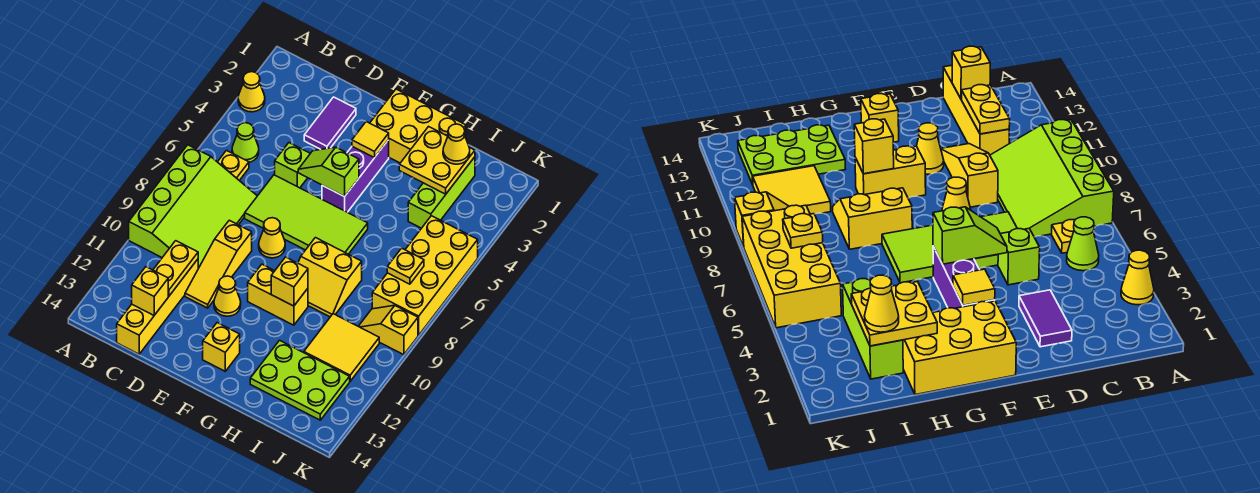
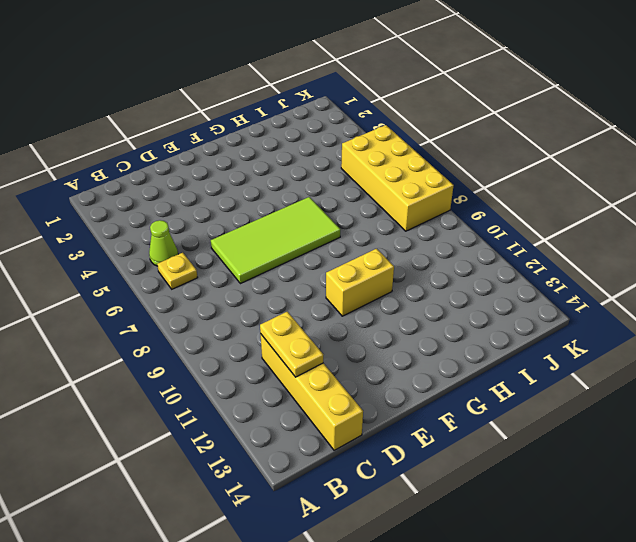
none -> yellow 1x1 cone [238,72,265,112]
none -> lime 3x4 slope [129,145,257,268]
none -> purple 1x2 tile [304,97,356,150]

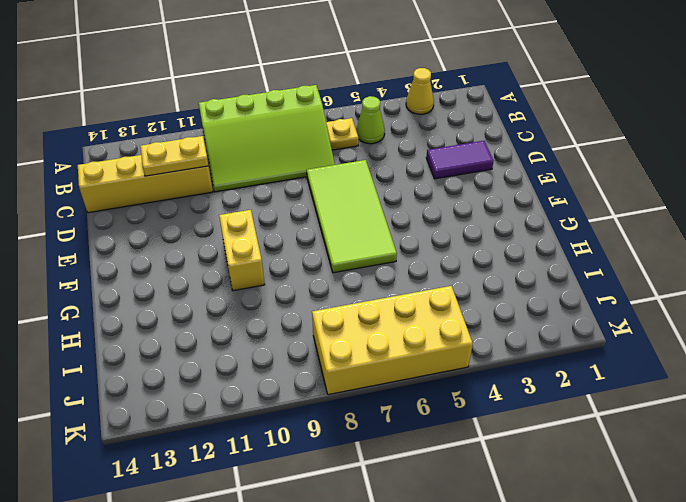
none -> lime 1x1 brick [275,143,310,188]
none -> yellow 1x3 slope [185,220,252,308]
none -> yellow 1x1 cone [259,218,285,258]

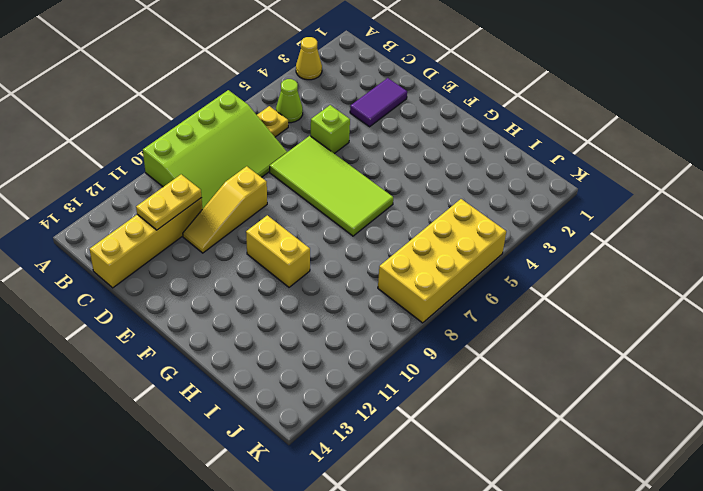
none -> yellow 1x1 cone [259,218,285,258]
none -> yellow 1x1 cone [214,276,241,316]
none -> yellow 2x3 brick [370,89,466,163]

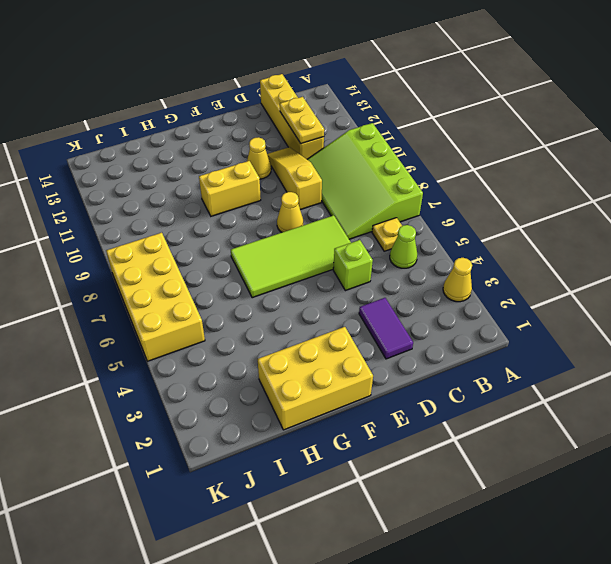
none -> purple 1x3 brick [322,140,389,212]
none -> yellow 1x1 brick [203,323,240,371]
none -> yellow 2x2 slope [298,238,362,317]

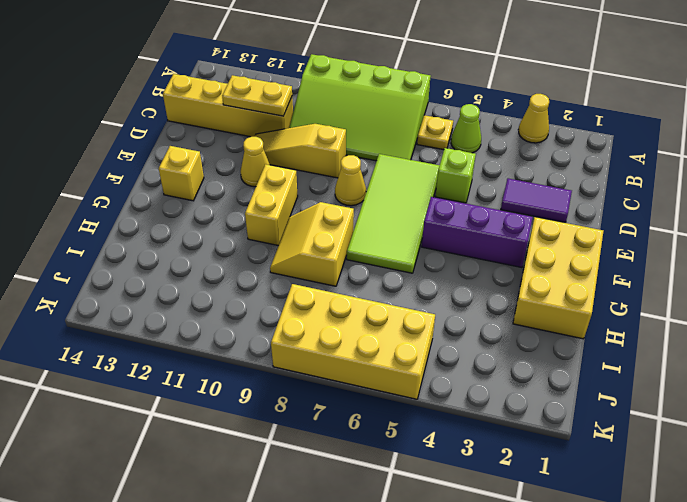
none -> lime 2x3 plate [250,340,350,420]
none -> lime 1x3 brick [408,157,475,228]
none -> yellow 2x2 tile [304,314,379,381]

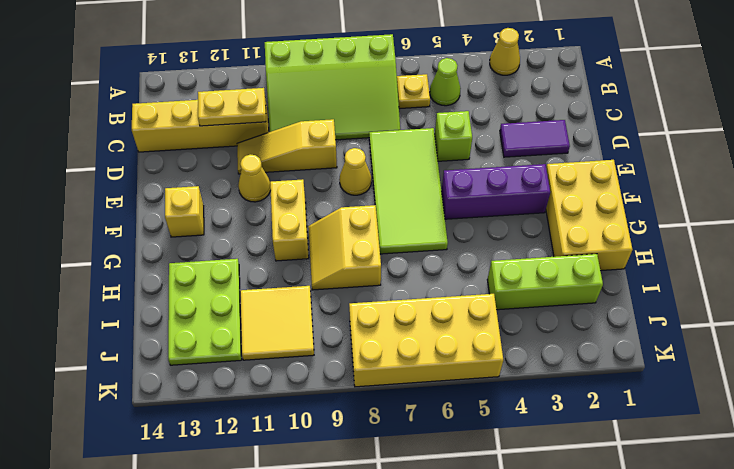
none -> yellow 1x2 slope [359,305,418,355]
none -> yellow 1x1 brick [132,267,168,315]
none -> lime 1x2 slope [298,147,359,197]

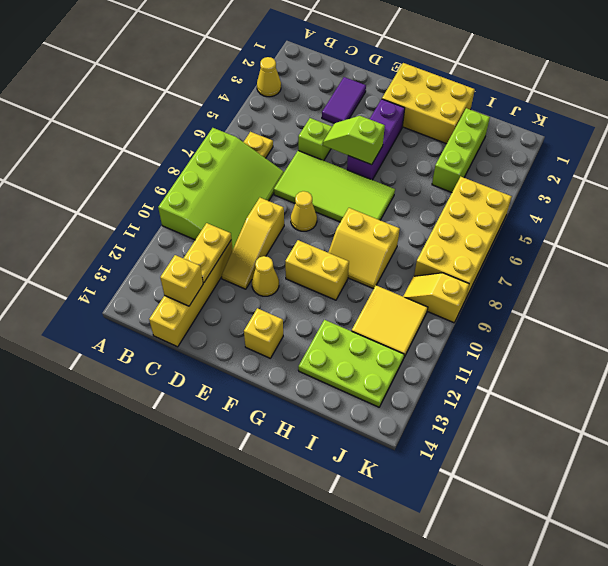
none -> lime 1x1 cone [232,123,259,162]
none -> yellow 1x1 tile [352,122,389,158]
none -> yellow 1x1 brick [271,257,308,306]

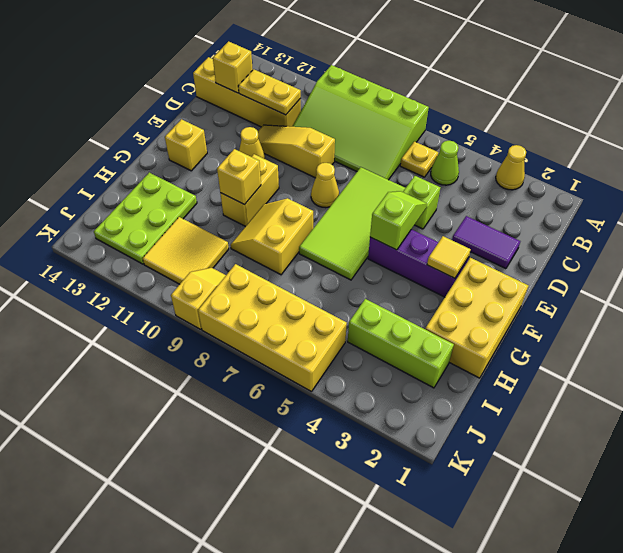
none -> yellow 2x2 plate [399,127,475,194]
none -> yellow 1x1 plate [387,248,424,284]
none -> yellow 1x1 cone [443,124,470,164]

